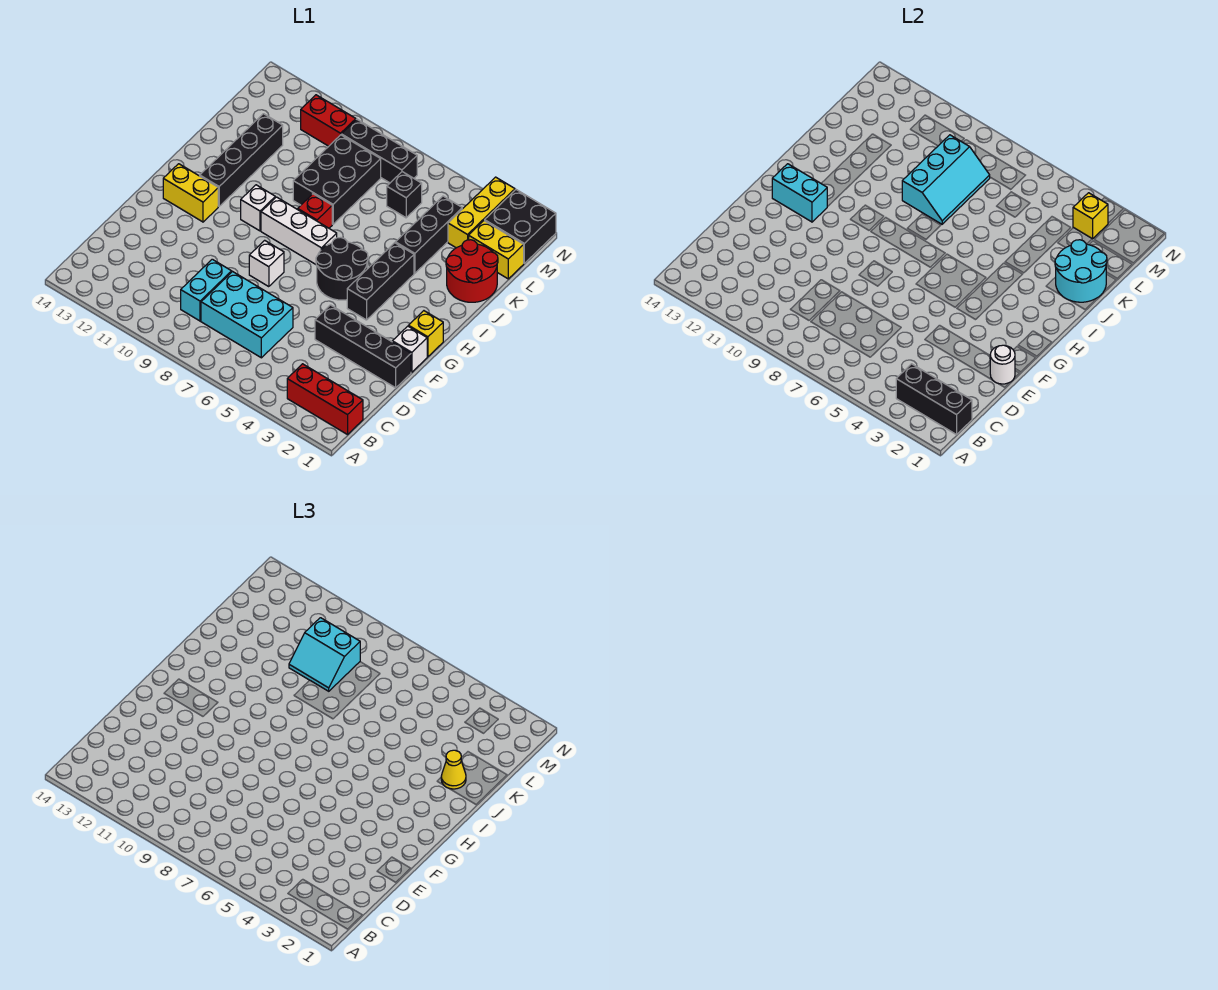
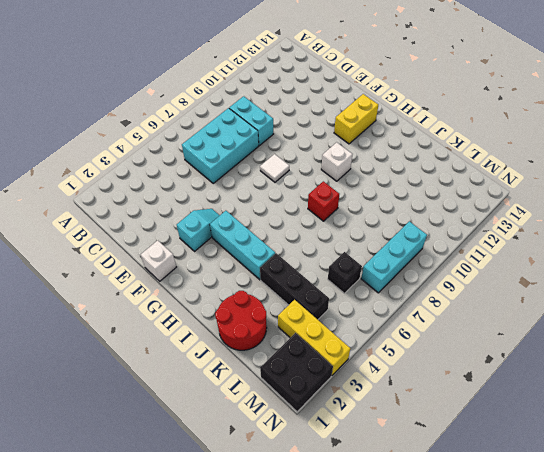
cyan 1x2 slope [177,209,220,251] -> none
white 1x1 tile [260,154,289,182] -> white 1x1 brick [249,240,284,287]
cyan 1x3 brick [210,211,275,280] -> black 1x3 brick [347,243,414,320]
cyan 1x3 brick [361,221,427,293] -> black 1x3 brick [342,119,417,183]
none -> red 1x3 brick [287,364,363,435]
none -> black 1x4 brick [315,305,411,388]
none -> yellow 1x1 brick [409,311,443,357]
none -> black 2x2 round brick [316,237,368,300]

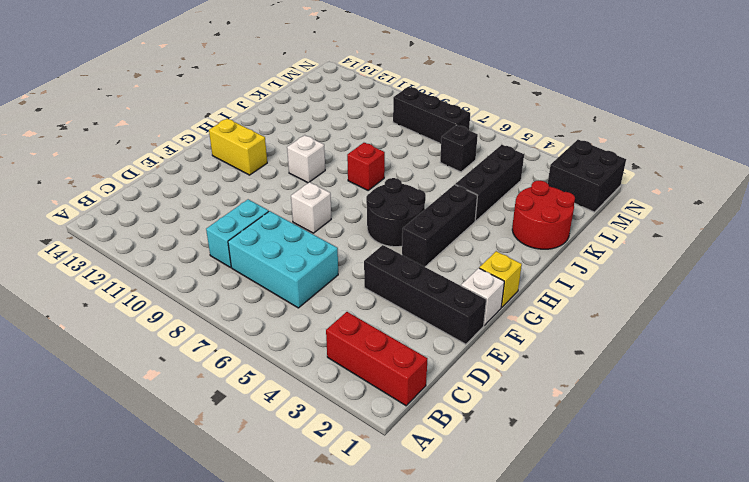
none -> white 1x3 brick [261,197,337,264]
none -> black 1x4 brick [200,114,283,206]
none -> black 2x3 brick [293,135,381,224]
none -> yellow 1x2 brick [469,221,524,279]

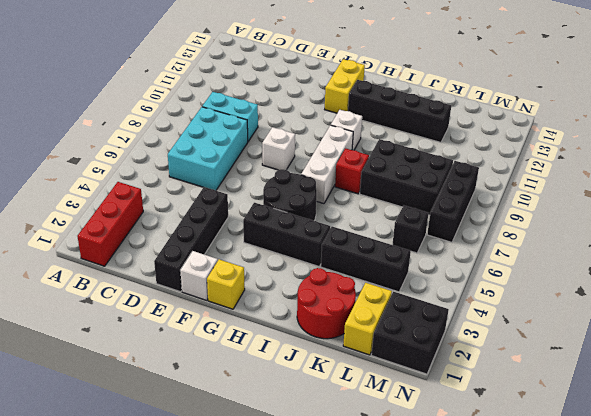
none -> yellow 1x3 brick [448,177,515,248]
none -> red 1x2 brick [301,95,356,146]
none -> black 1x3 brick [896,364,972,435]
none -> white 1x1 round brick [990,345,1015,384]

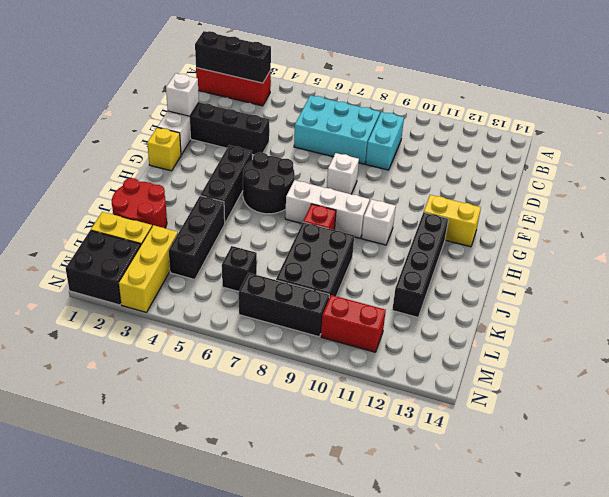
white 1x1 brick [166,73,199,116] -> white 1x1 round brick [990,345,1015,384]
none -> cyan 1x2 brick [772,164,827,222]
none -> cyan 2x2 round brick [1055,240,1107,302]
none -> cyan 2x3 slope [902,135,990,224]
none -> yellow 1x1 brick [1073,193,1108,239]

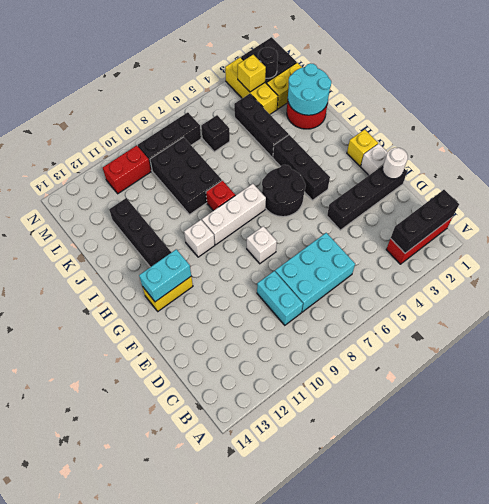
black 1x1 round brick [258,47,278,78] -> none
none -> cyan 2x3 slope [902,135,990,224]
none -> yellow 1x1 cone [441,750,466,789]
none -> cyan 2x2 slope [289,618,360,691]

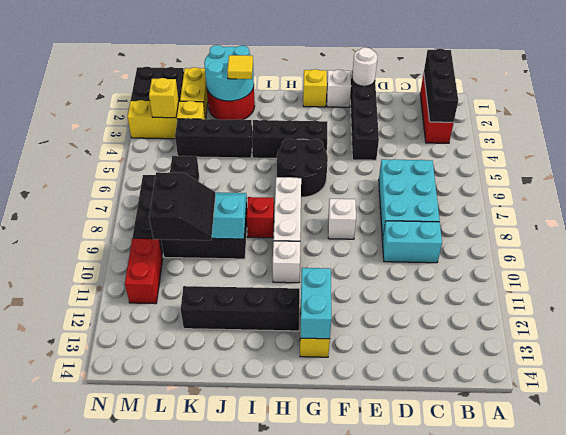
yellow 1x1 tile [227,55,253,79] -> yellow 1x1 cone [441,750,466,789]
black 2x2 slope [149,172,215,240] -> cyan 2x2 slope [289,618,360,691]

